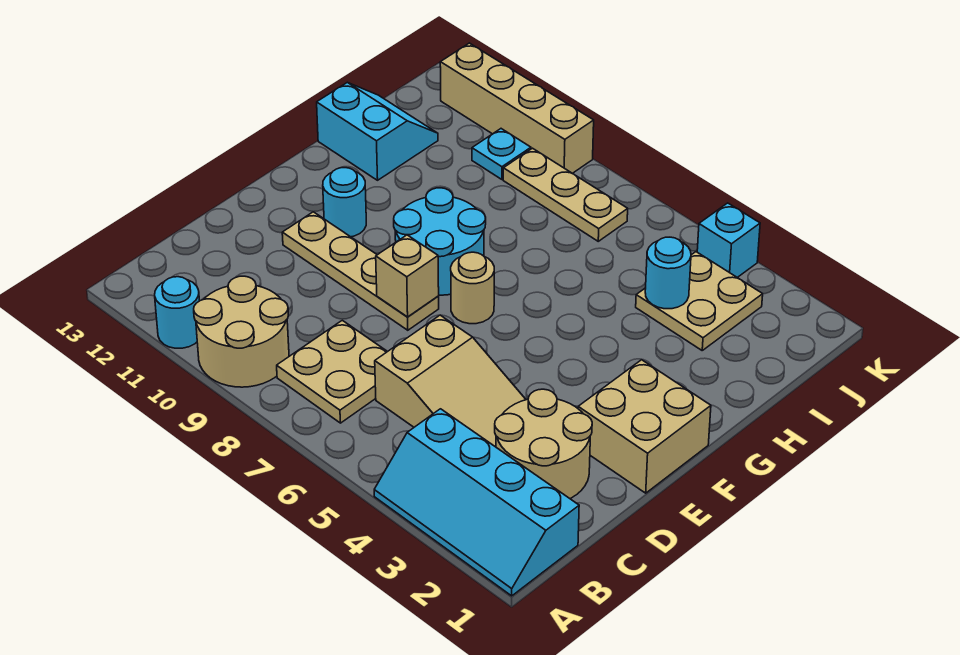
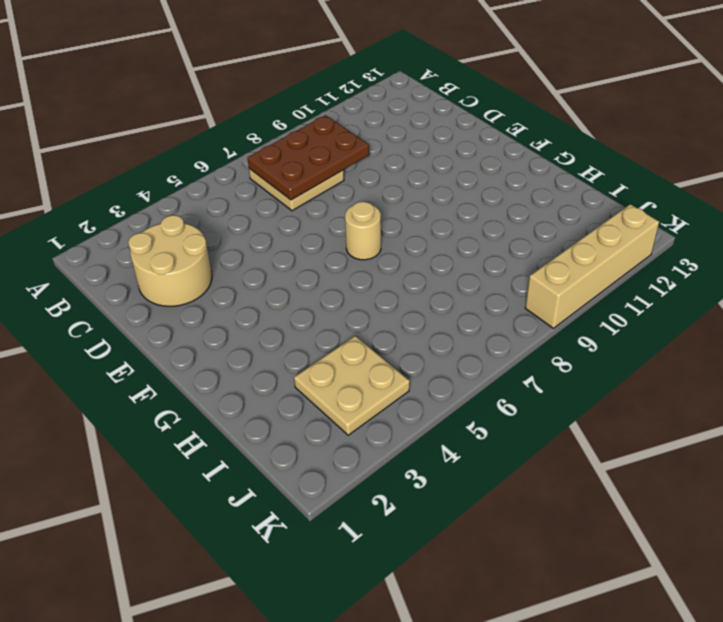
brown 2x3 plate [248,115,369,200] -> none
none -> cyan 2x4 slope [374,409,579,596]
none -> tan 2x2 round brick [194,276,289,387]
none -> cyan 1x1 round brick [155,277,199,348]

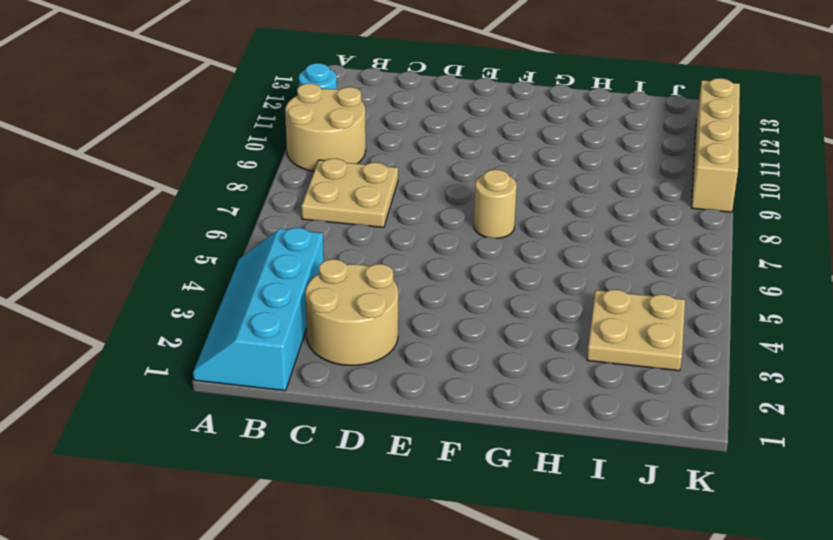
none -> tan 2x3 slope [375,315,526,447]
none -> tan 2x2 brick [578,360,711,493]
none -> tan 1x4 plate [282,212,439,330]

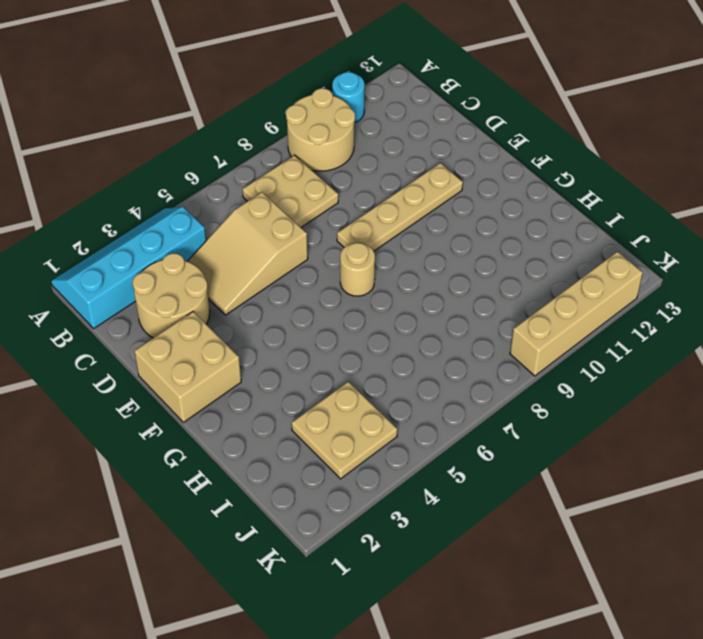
none -> cyan 2x2 round brick [394,188,486,295]
none -> cyan 1x1 round brick [323,168,366,237]
none -> cyan 2x2 slope [317,82,438,180]

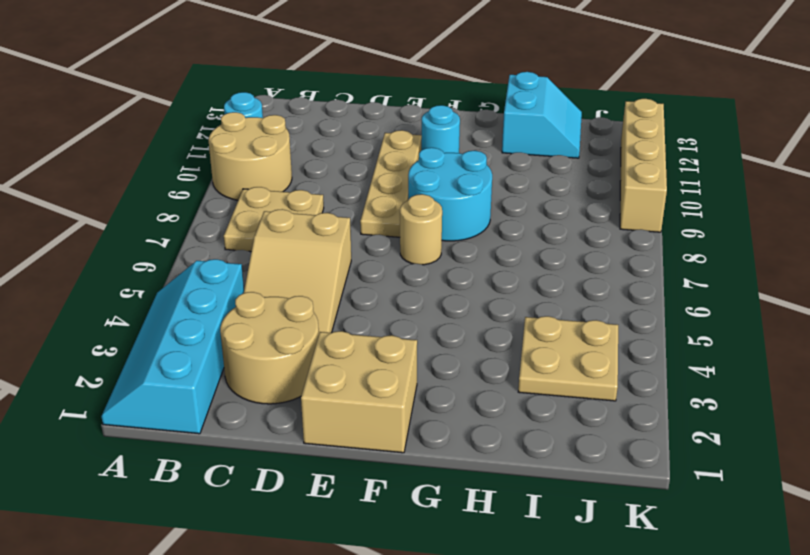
none -> tan 1x3 plate [503,148,628,241]
none -> cyan 1x1 plate [472,129,531,179]
none -> cyan 1x1 brick [697,203,760,278]

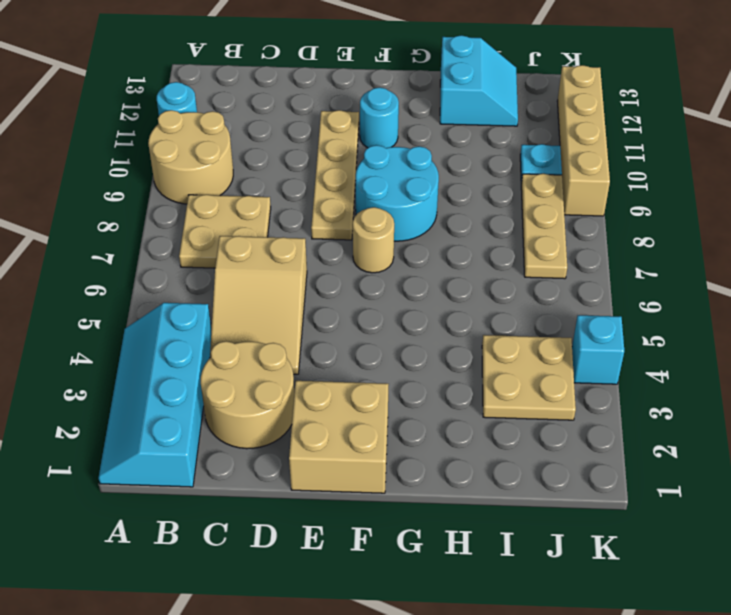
none -> tan 1x1 brick [376,235,439,317]
none -> cyan 1x1 round brick [645,237,691,309]

